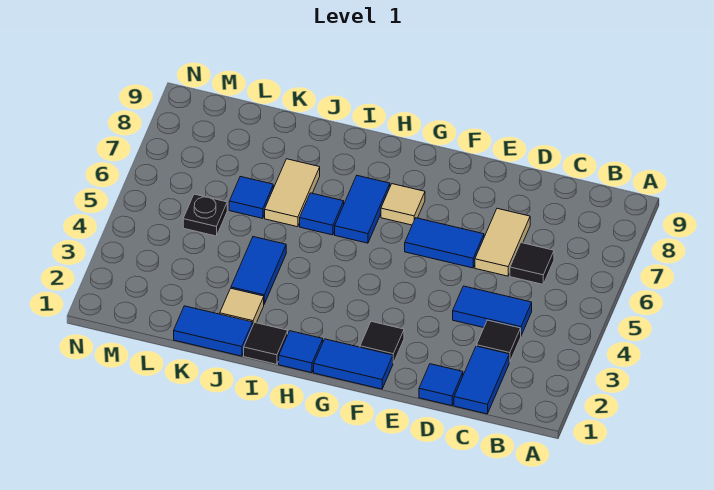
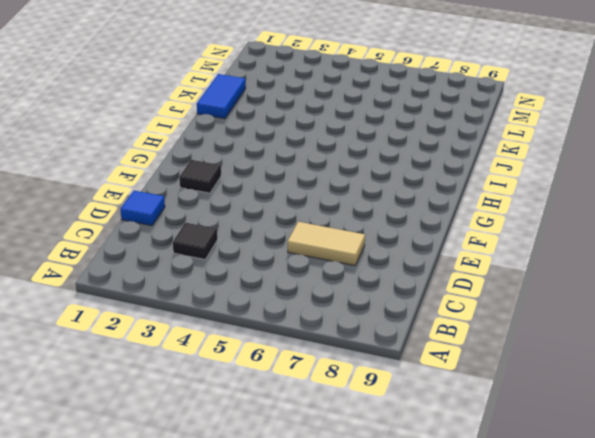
none -> blue 1x2 tile [454,346,509,414]
none -> blue 1x2 tile [453,286,532,335]
none -> black 1x1 tile [510,243,554,284]

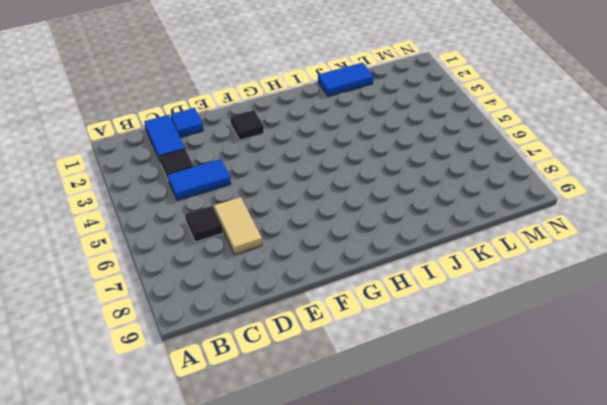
none -> blue 1x2 tile [405,218,484,268]
none -> blue 1x2 tile [314,339,393,389]
none -> tan 1x1 tile [381,184,425,225]

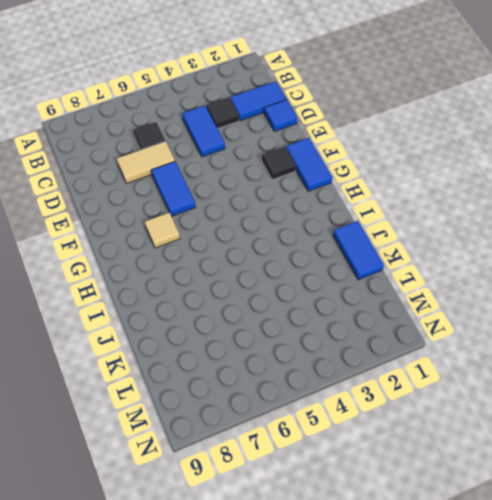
none -> blue 1x1 tile [279,331,323,373]
none -> blue 1x2 tile [335,176,390,243]
none -> black 1x1 tile [244,323,288,364]

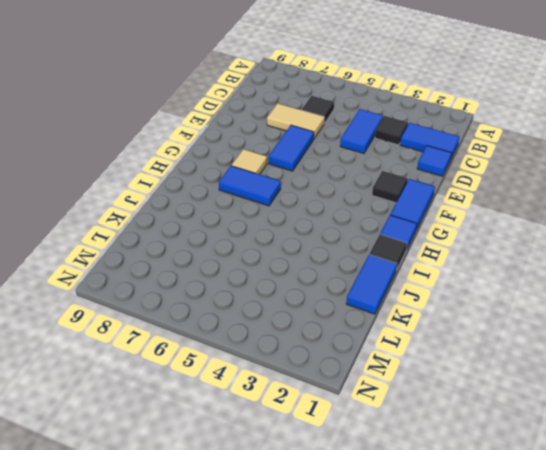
none -> blue 1x1 tile [300,193,344,235]
none -> tan 1x1 tile [220,289,264,324]
none -> blue 1x2 tile [231,237,286,304]

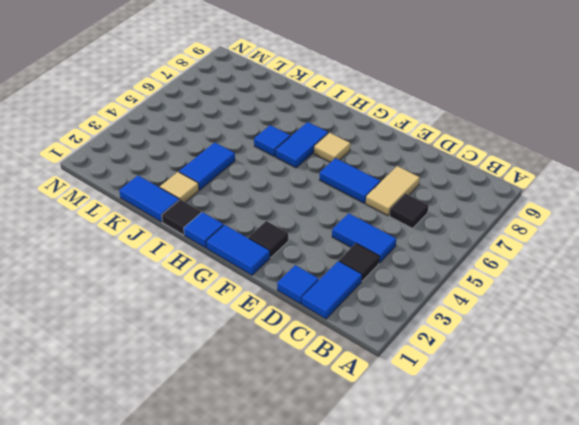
none -> tan 1x2 tile [265,159,320,227]
none -> blue 1x1 tile [229,177,273,218]
none -> black 1x1 plate [183,194,227,236]

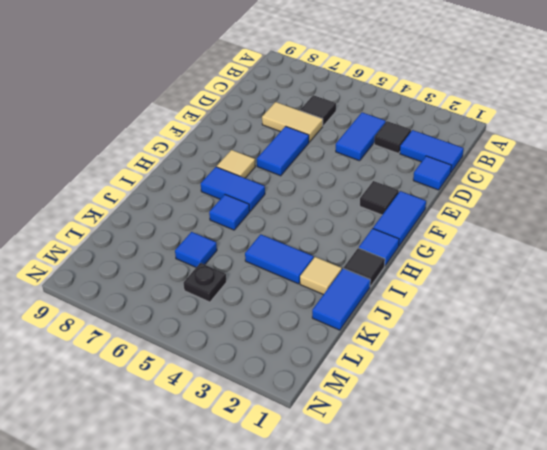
none -> tan 1x2 tile [265,159,320,227]

